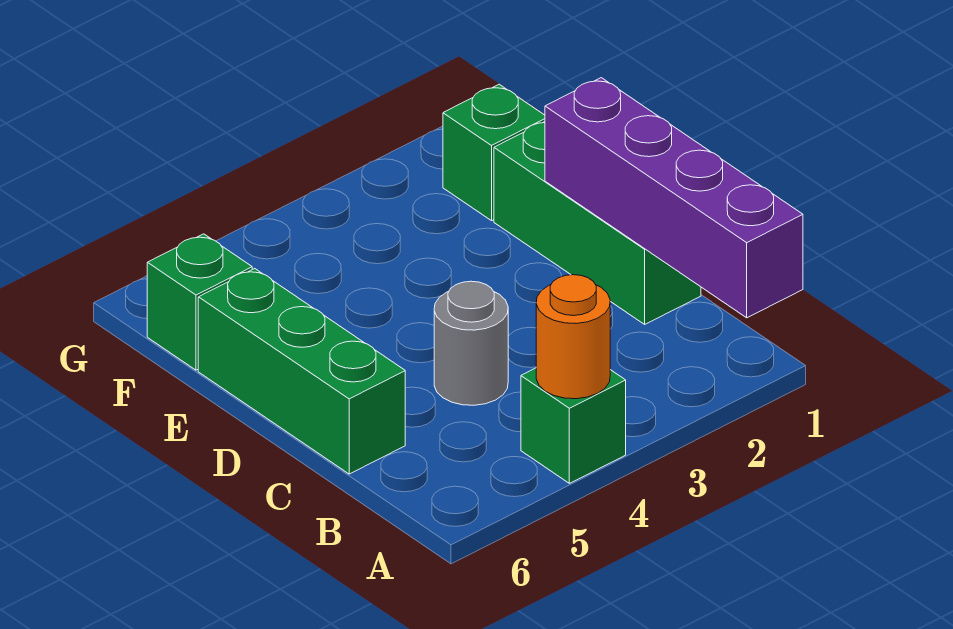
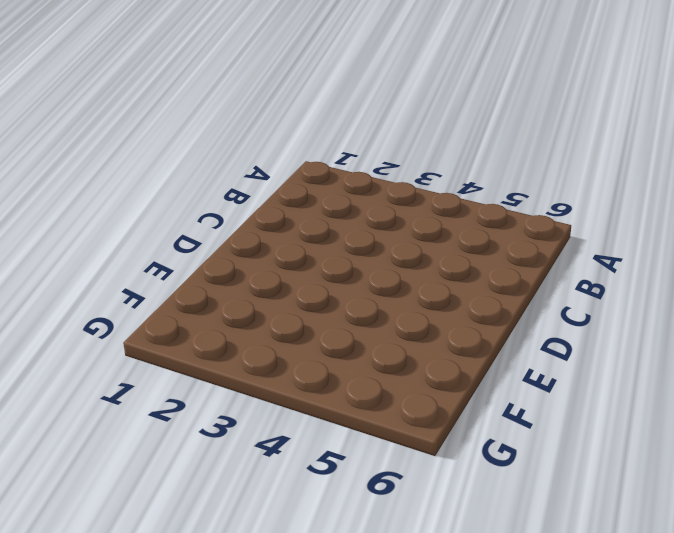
none -> green 1x1 brick [521,368,626,483]
none -> green 1x3 brick [494,122,701,324]

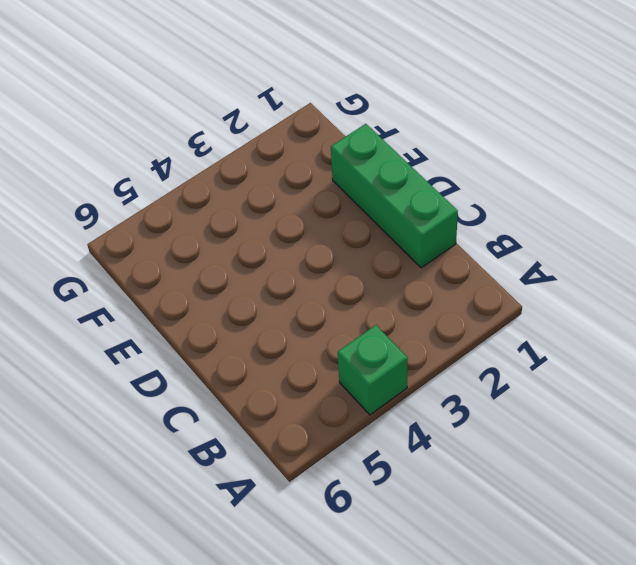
none -> grey 1x1 round brick [434,281,508,405]
none -> green 1x3 brick [198,269,405,474]

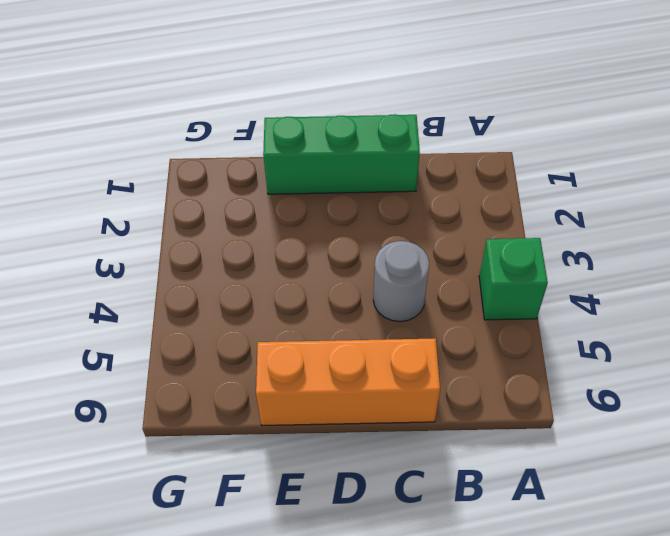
orange 1x3 brick [256,338,440,425] -> green 1x3 brick [198,269,405,474]
none -> green 1x1 brick [443,84,545,221]
none -> green 1x1 brick [147,234,252,370]

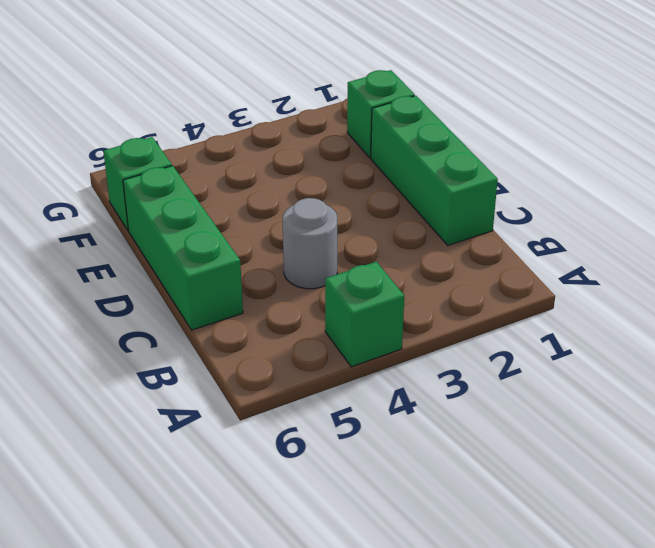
none -> purple 1x4 brick [545,78,803,318]
none -> orange 1x1 round brick [536,275,610,399]

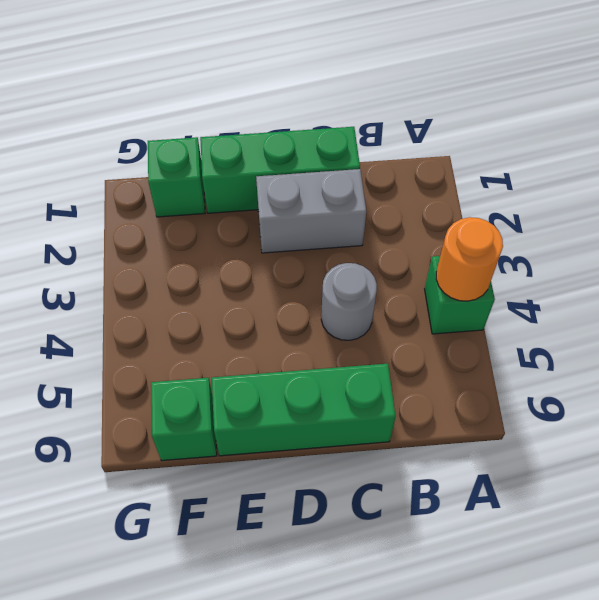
grey 1x2 brick [256,169,366,253] -> none
none -> purple 1x4 brick [545,78,803,318]

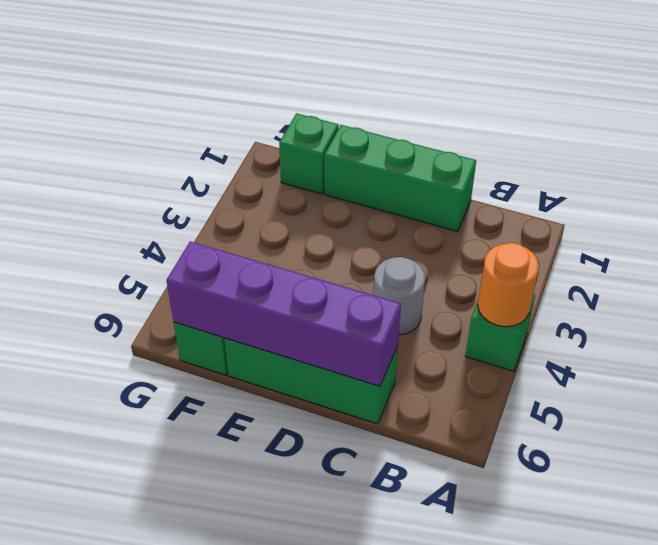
purple 1x4 brick [166,241,401,386] -> purple 1x4 brick moved to [545,78,803,318]

